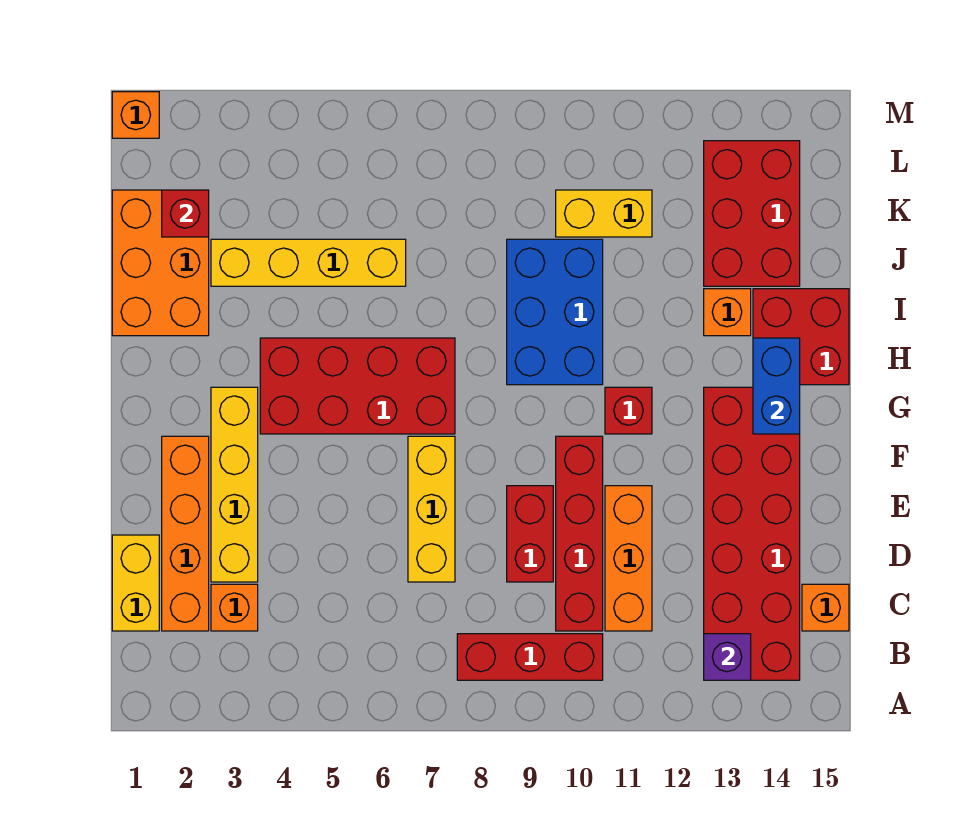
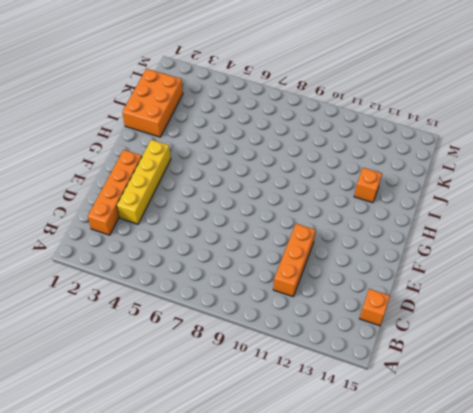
none -> red 1x3 brick [457,634,603,680]
none -> red 2x6 brick [704,387,800,680]
none -> yellow 1x2 brick [112,535,159,631]

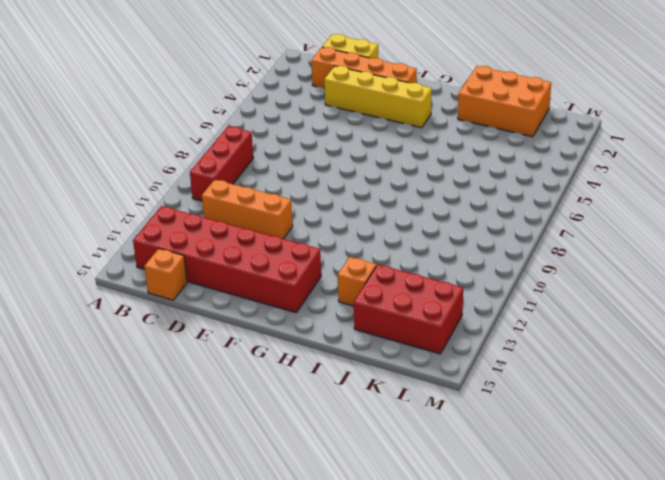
none -> orange 1x1 brick [211,584,258,631]
none -> red 1x4 brick [556,436,603,631]
none -> yellow 1x3 brick [408,436,455,582]

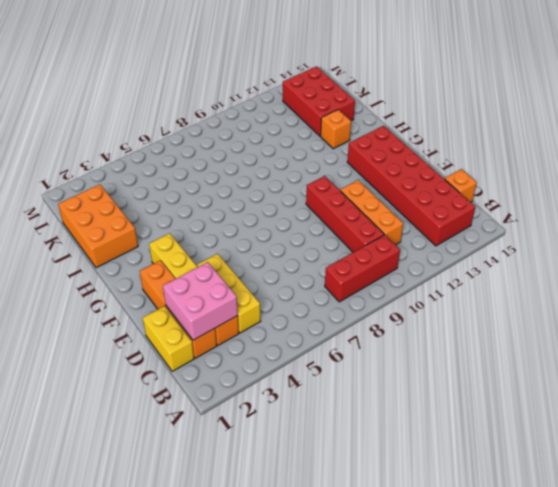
pink 2x2 brick [163,262,238,340] -> none
yellow 1x3 brick [197,254,261,333] -> yellow 1x3 brick moved to [408,436,455,582]
none -> red 1x2 brick [507,486,553,582]
none -> red 2x4 brick [260,338,455,434]
none -> red 1x1 brick [605,387,652,434]

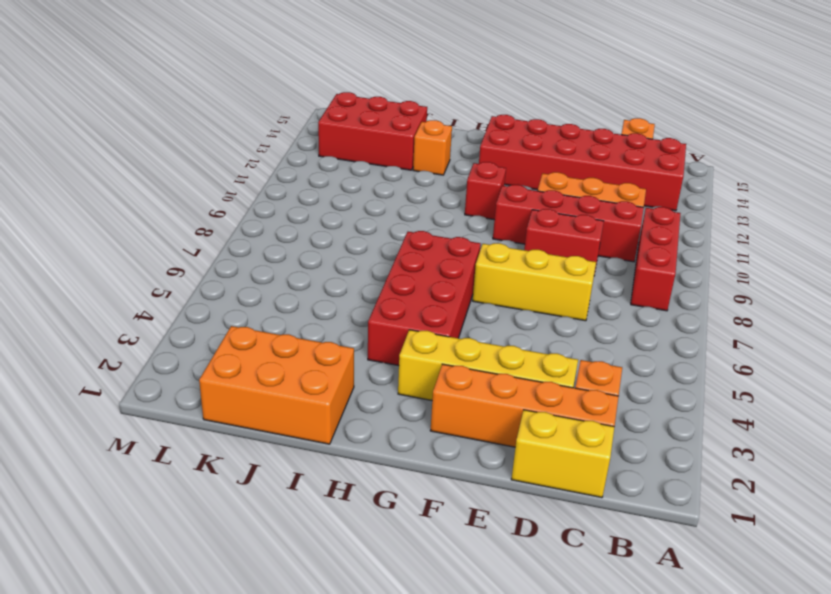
none -> blue 2x3 brick [507,239,603,385]
none -> red 2x2 brick [753,289,849,385]
none -> yellow 1x4 brick [211,239,406,286]

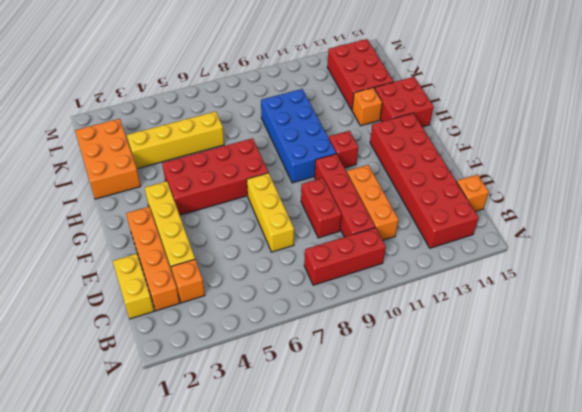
blue 2x4 brick [261,89,336,183] -> blue 2x3 brick [507,239,603,385]
none -> yellow 1x2 brick [556,190,652,237]
none -> orange 1x1 brick [112,92,159,138]
none -> purple 1x1 brick [704,634,751,680]

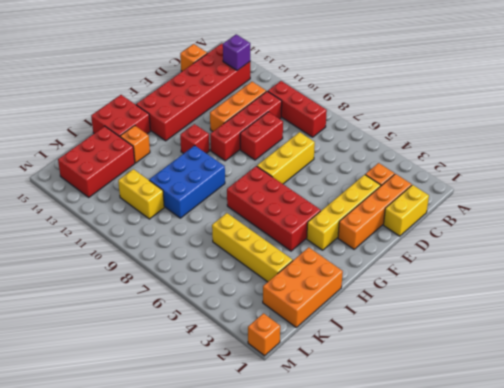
none -> blue 1x2 brick [753,338,800,434]
none -> red 1x1 brick [162,190,209,237]

